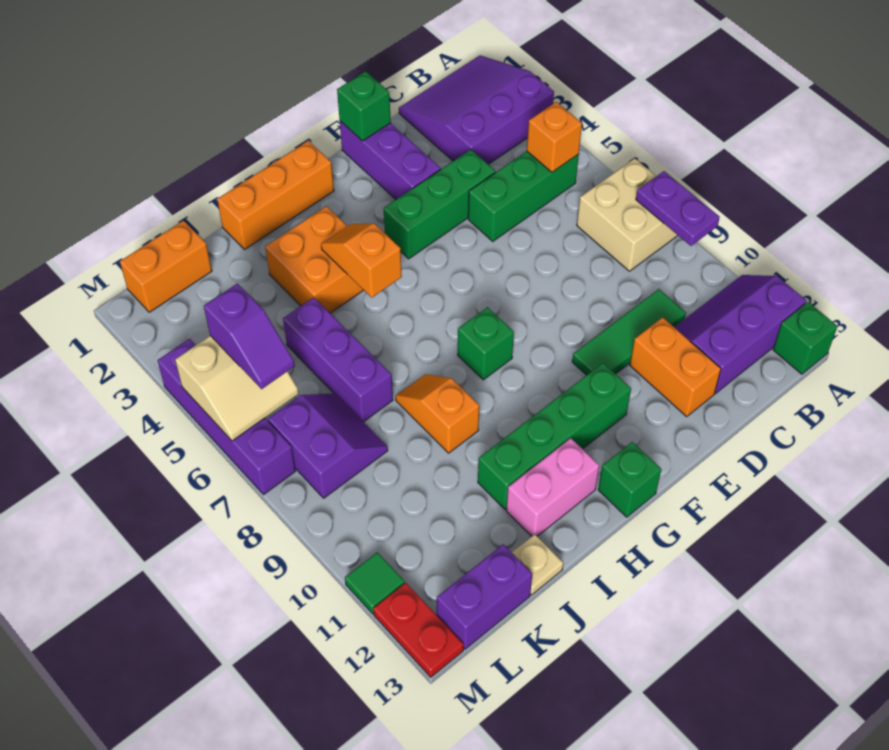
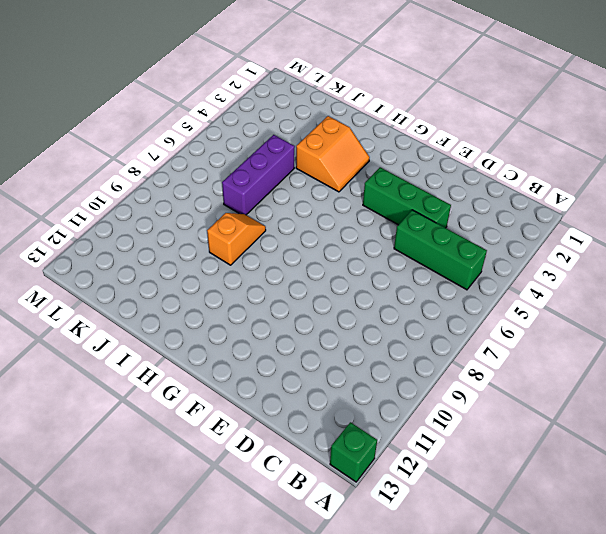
orange 2x2 slope [296,116,370,192] -> orange 2x2 brick [265,206,363,313]
none -> purple 3x3 slope [399,56,554,164]
none -> tan 2x2 brick [577,158,678,271]
none -> purple 2x3 slope [674,275,807,394]
none -> green 1x3 tile [572,289,686,375]

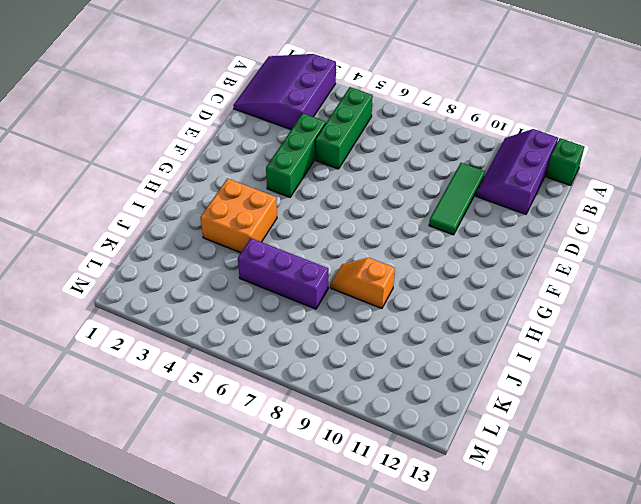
none -> tan 2x2 brick [577,158,678,271]
none -> orange 1x2 brick [630,317,721,416]
none -> purple 1x3 brick [340,121,441,199]
none -> green 1x4 brick [478,363,631,509]

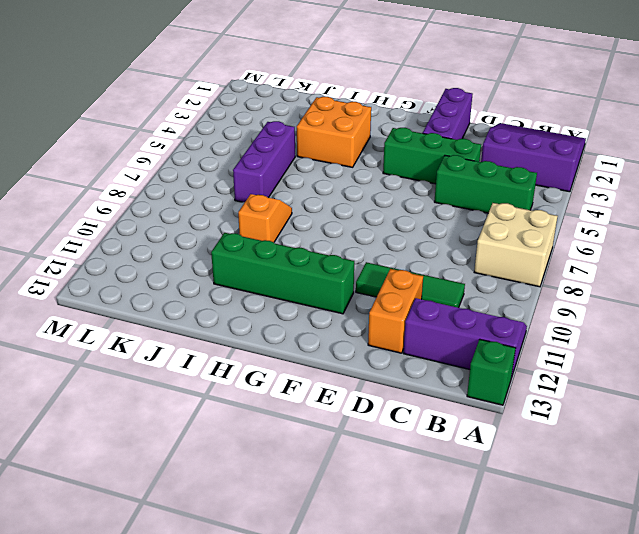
none -> orange 1x3 brick [217,141,334,249]
none -> green 1x1 brick [458,307,514,380]
none -> green 1x1 brick [598,442,661,517]
none -> pink 1x2 brick [506,438,599,536]

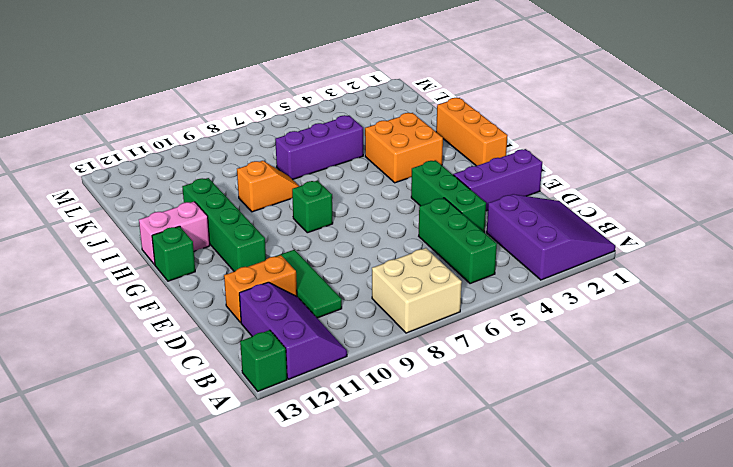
pink 1x2 brick [139,202,210,265] -> pink 1x2 brick turned to [506,438,599,536]
none -> tan 1x1 plate [512,534,563,595]
none -> orange 1x2 brick [120,221,212,312]
none -> purple 2x2 slope [268,394,388,498]
none -> purple 1x2 brick [437,544,532,649]

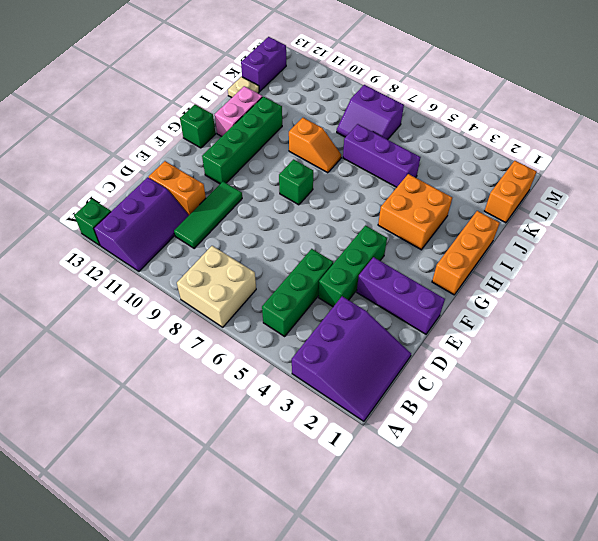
none -> purple 1x4 brick [157,339,295,495]
none -> green 1x1 tile [345,552,405,614]
none -> red 1x2 plate [373,583,464,677]
none -> purple 1x2 plate [636,171,720,246]

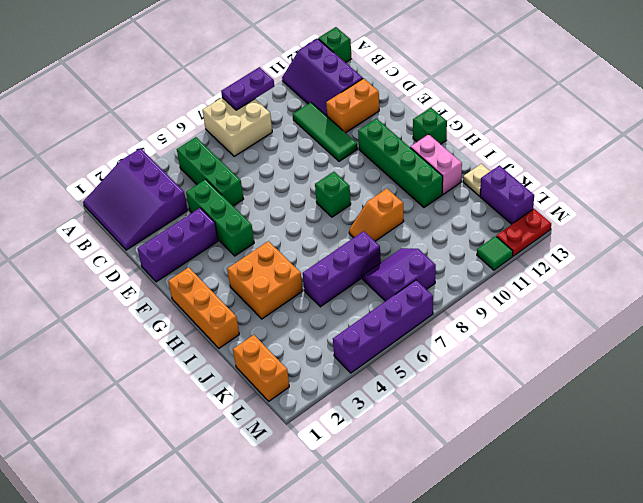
none -> orange 1x1 brick [527,102,582,172]
none -> green 1x1 brick [337,71,391,141]
none -> orange 1x2 slope [321,224,402,297]
none -> tan 2x2 slope [175,336,299,441]

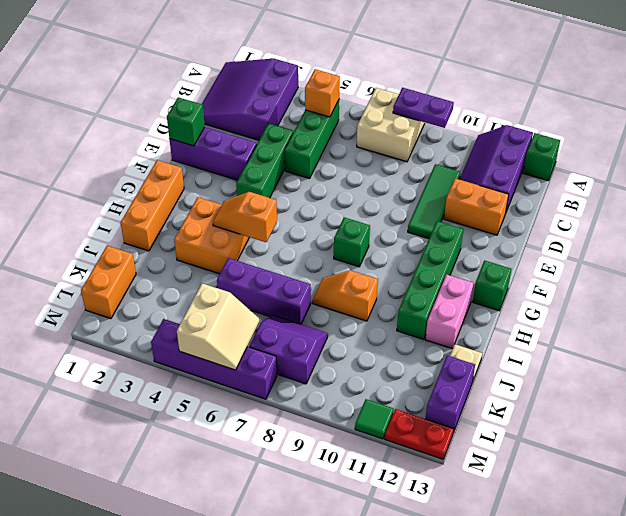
none -> purple 1x2 slope [204,283,295,389]

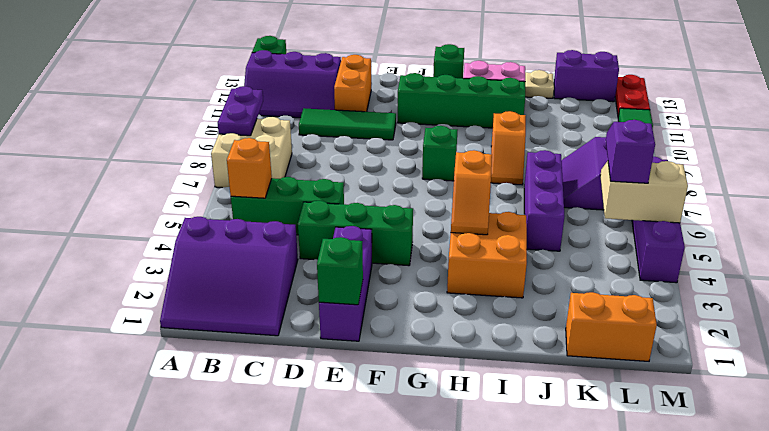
none -> orange 1x3 brick [217,141,334,249]

